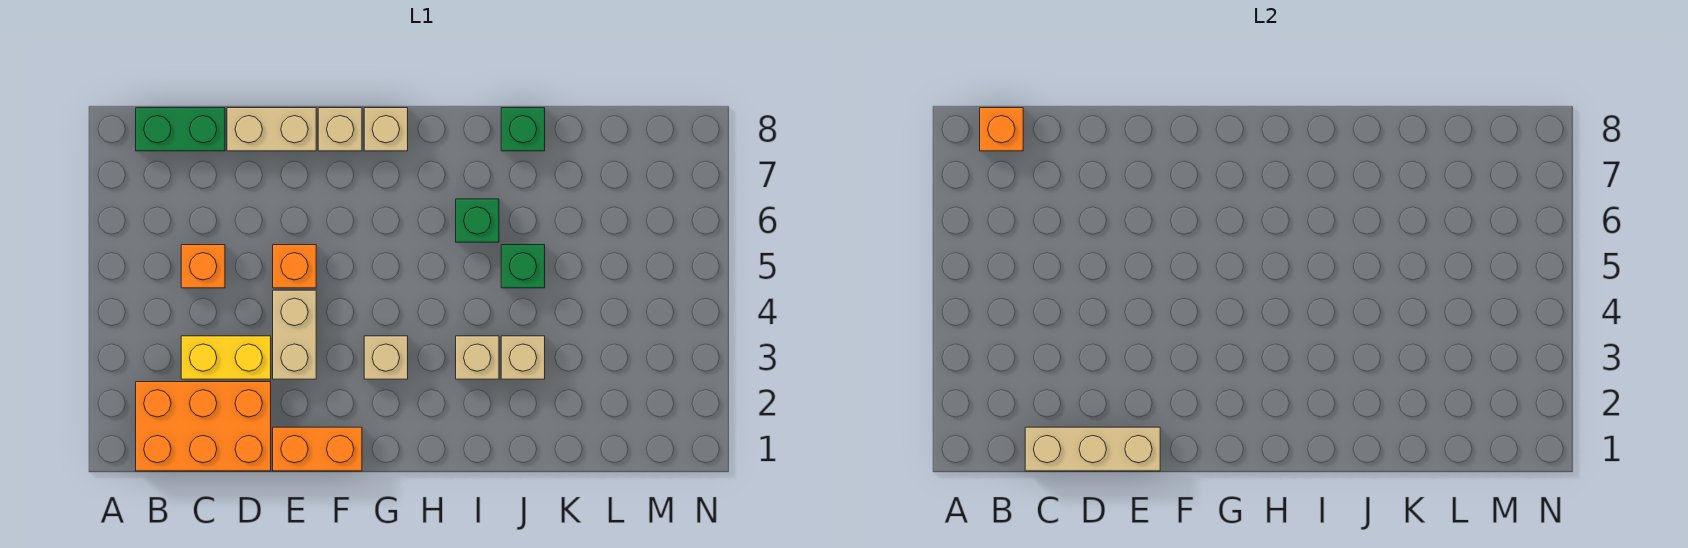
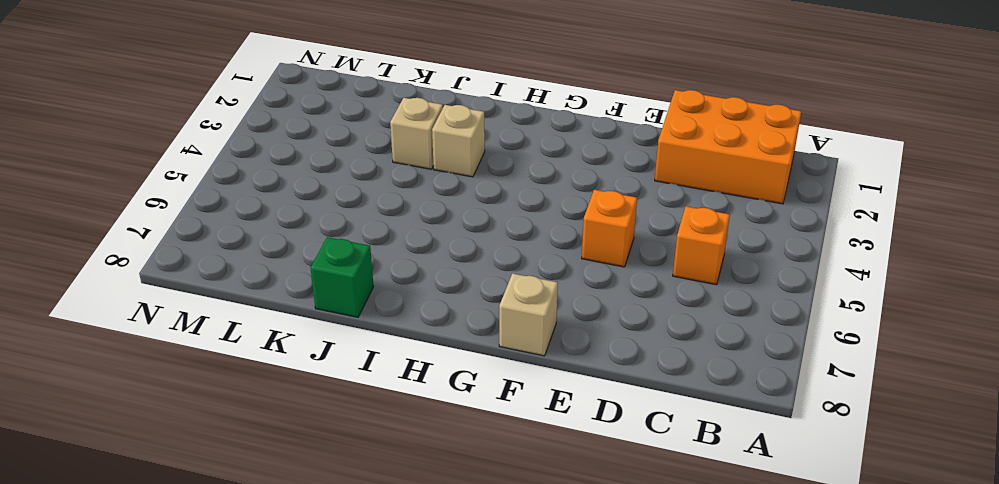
none -> green 1x2 brick [136,108,225,151]
none -> yellow 1x2 brick [181,336,271,379]
none -> tan 1x2 brick [227,108,316,151]

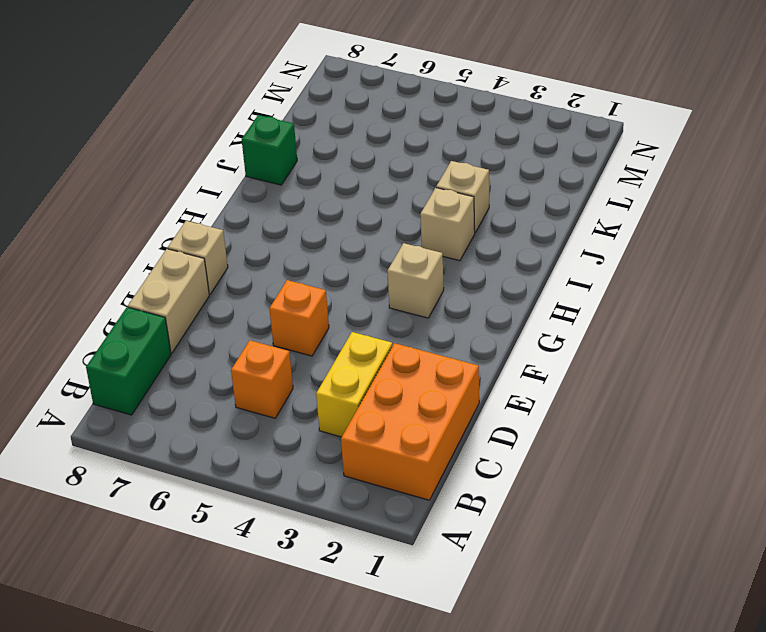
none -> orange 1x2 brick [273,427,362,471]
none -> tan 1x2 brick [273,290,316,379]
none -> tan 1x1 brick [364,108,408,151]

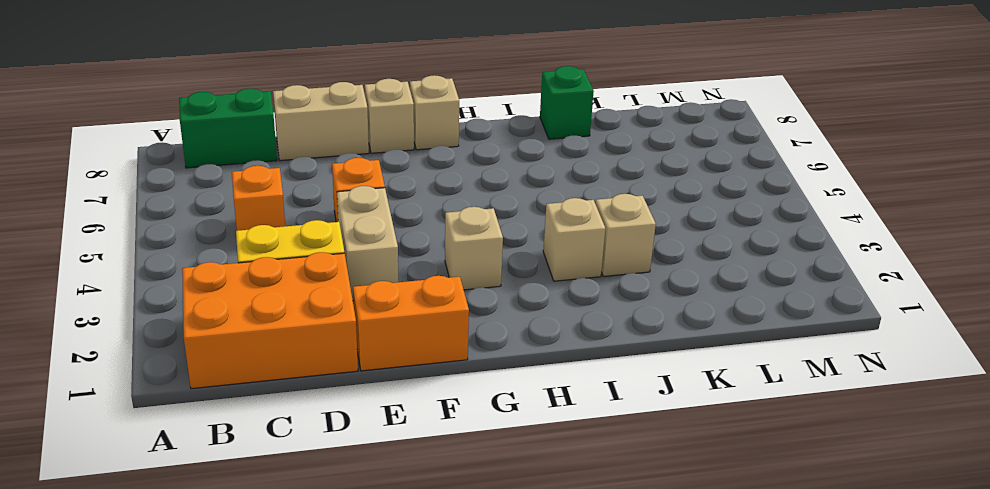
none -> green 1x1 brick [456,199,499,242]
none -> green 1x1 brick [501,245,545,288]
none -> orange 1x1 brick [980,108,1023,151]

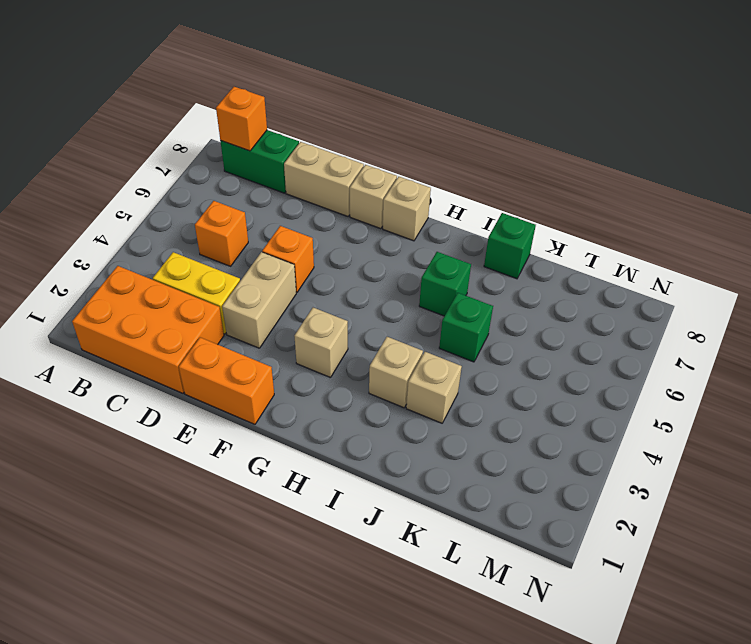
none -> tan 1x3 brick [1025,427,1160,471]

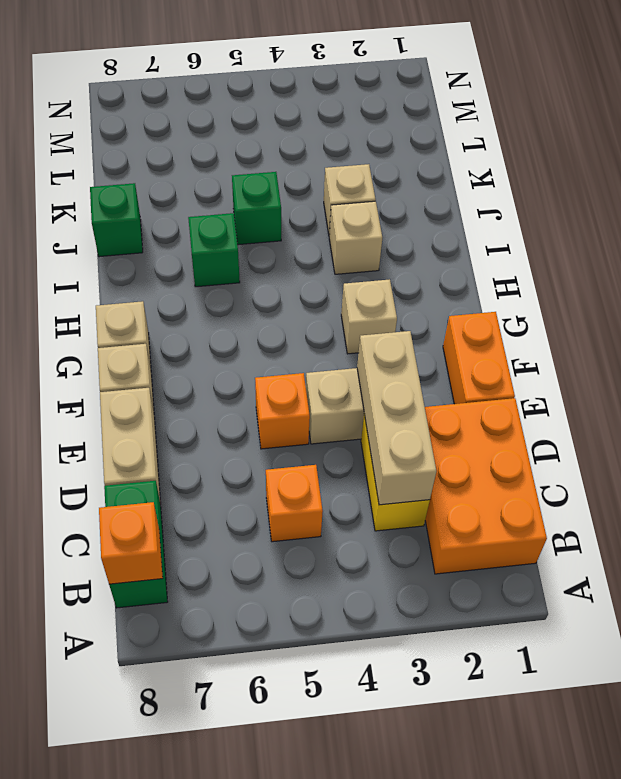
tan 1x3 brick [357,331,436,505] -> tan 1x3 brick moved to [1025,427,1160,471]

